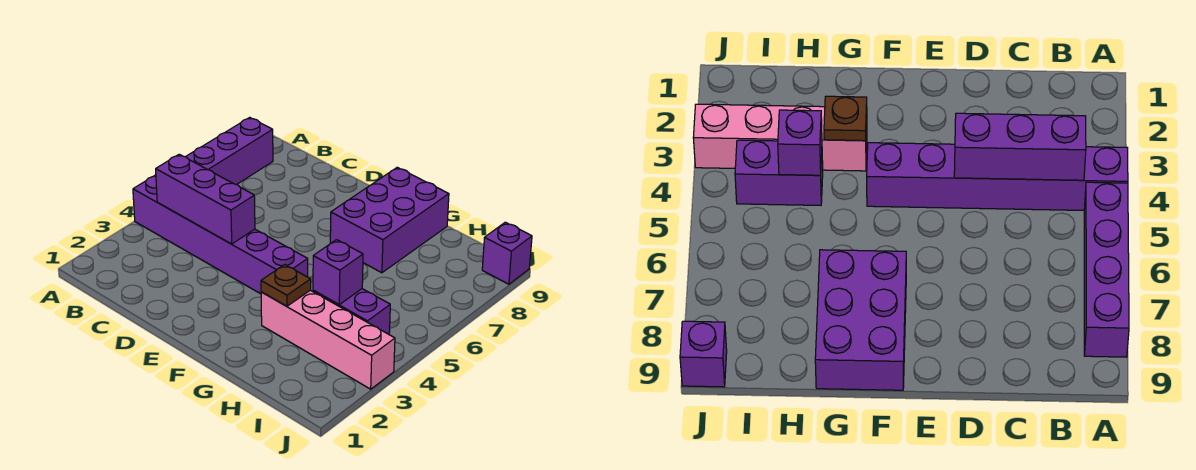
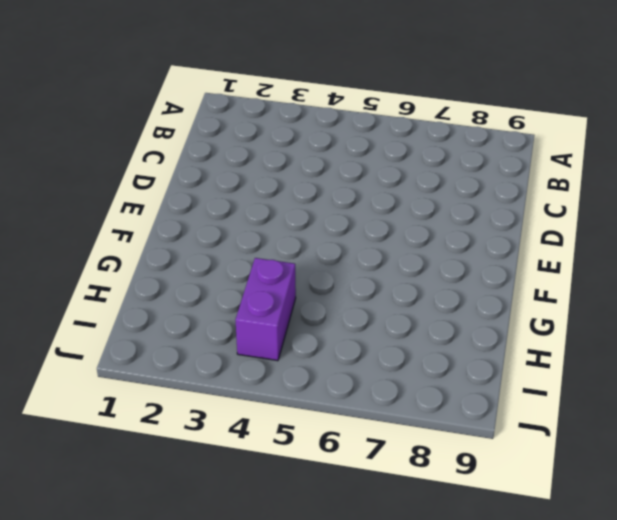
none -> purple 1x6 brick [133,175,308,294]
none -> purple 1x4 brick [186,117,273,185]

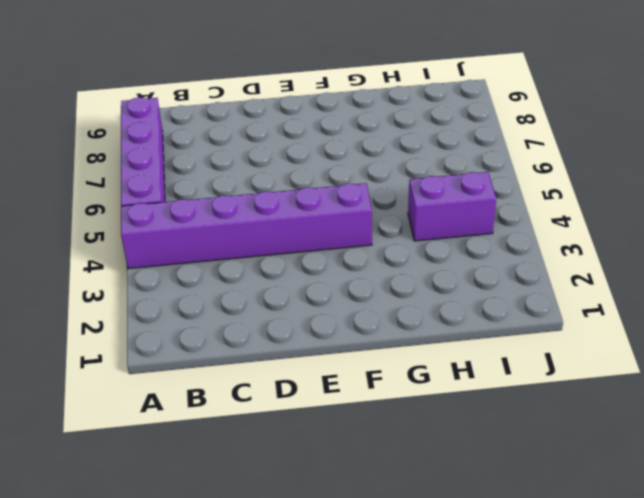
none -> purple 2x3 brick [330,167,449,273]
none -> pink 1x4 brick [261,290,395,389]

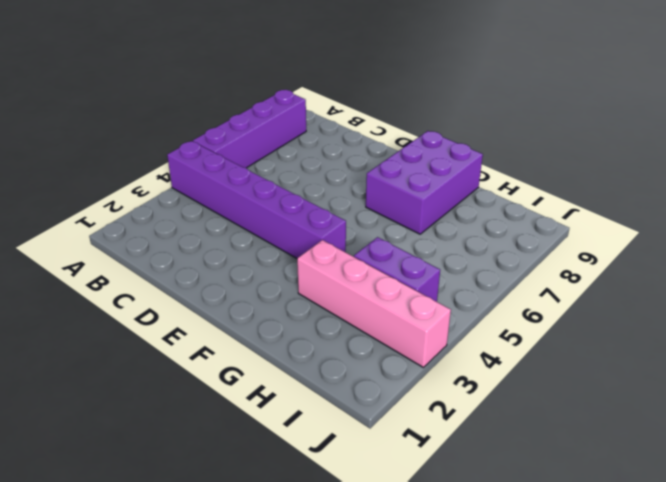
none -> purple 1x1 brick [482,222,532,284]
none -> purple 1x3 brick [156,154,255,244]

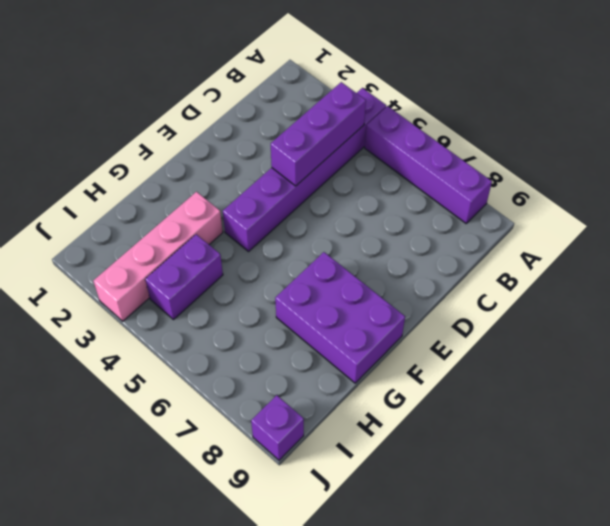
none -> brown 1x1 plate [261,264,311,306]
none -> purple 1x1 brick [313,240,363,304]

